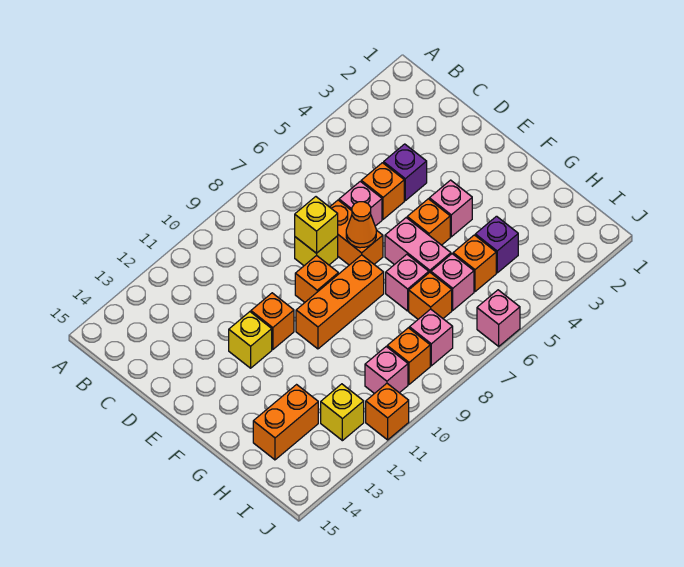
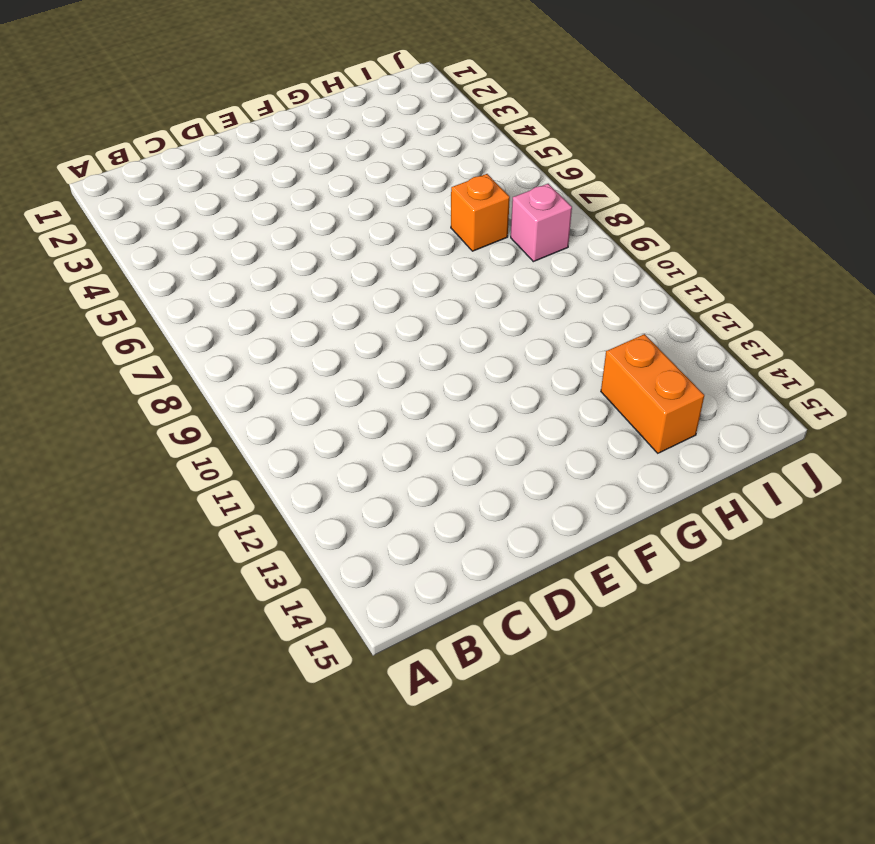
none -> purple 1x1 brick [384,144,427,201]
none -> orange 1x1 brick [361,163,404,219]
none -> pink 1x1 brick [339,181,382,226]

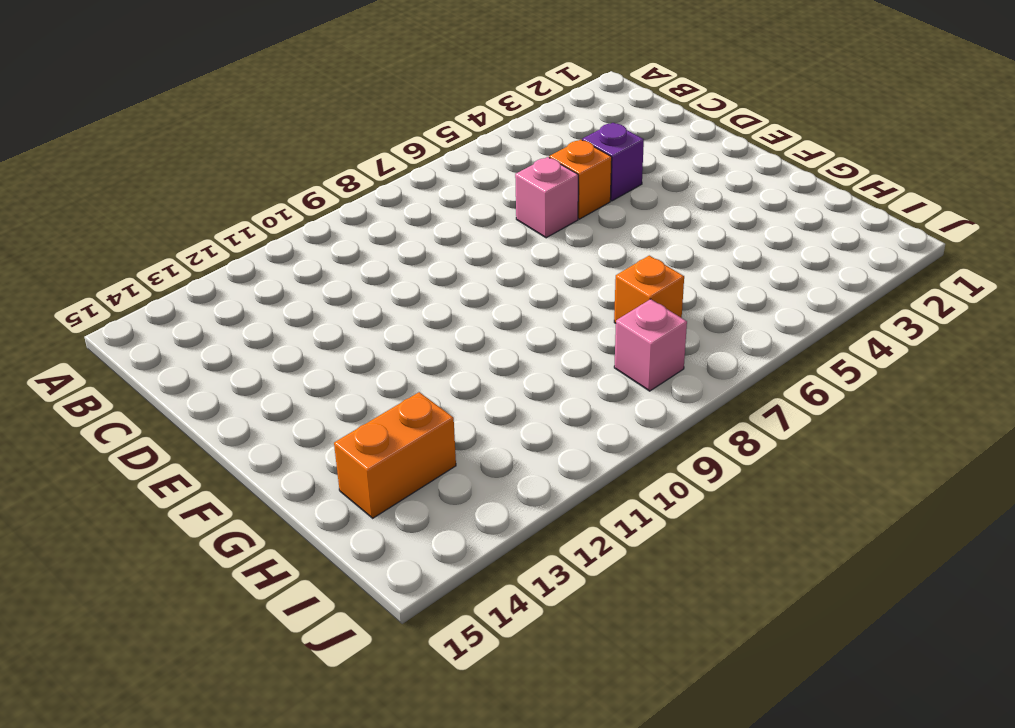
none -> orange 1x2 brick [330,200,383,265]
none -> yellow 1x1 brick [295,236,338,266]
none -> orange 1x1 brick [295,255,338,302]

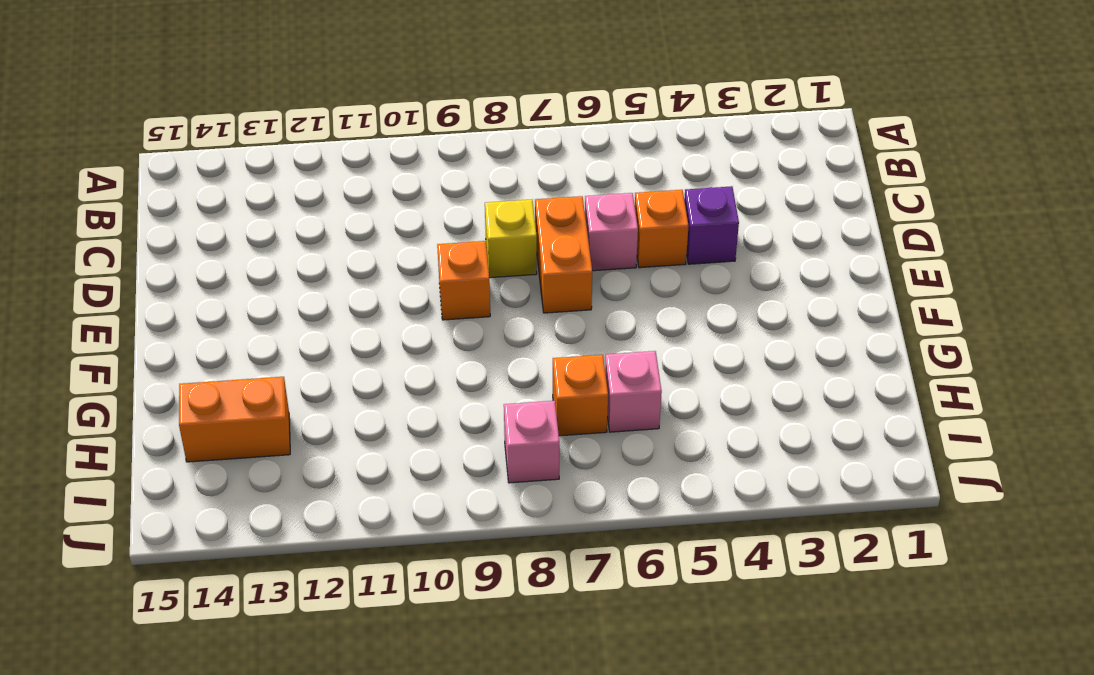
none -> orange 1x1 brick [251,293,294,350]
none -> yellow 1x1 brick [229,312,272,368]
none -> pink 1x1 brick [429,180,472,237]

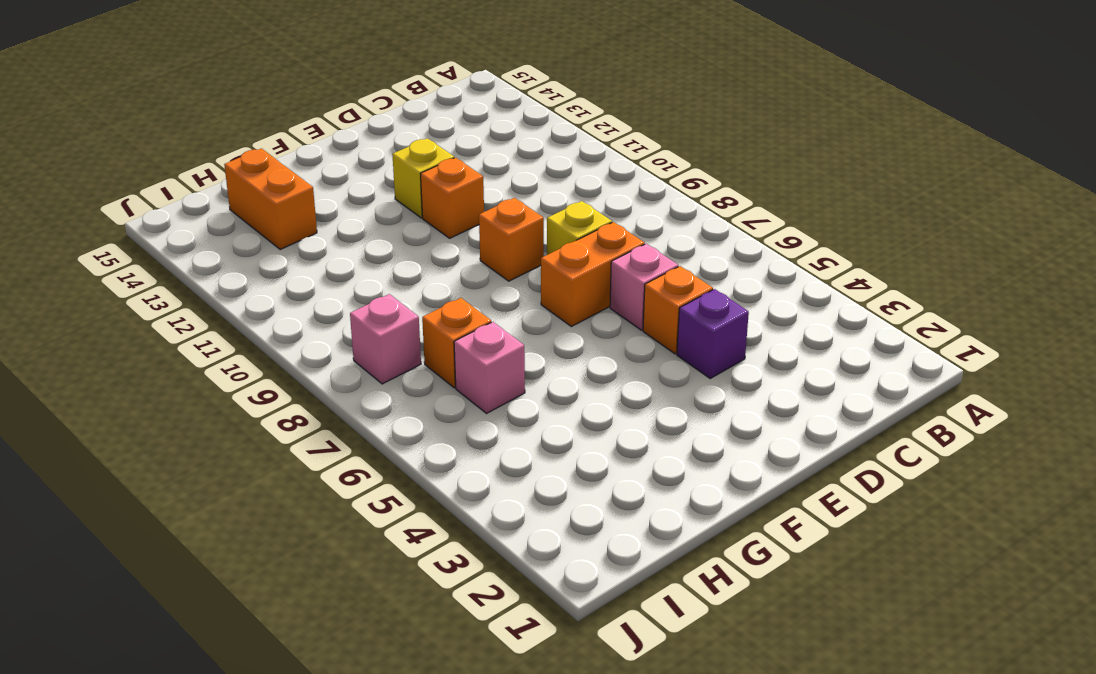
none -> pink 1x1 brick [429,180,472,237]
none -> orange 1x1 brick [407,199,450,245]
none -> pink 1x2 brick [385,218,451,273]

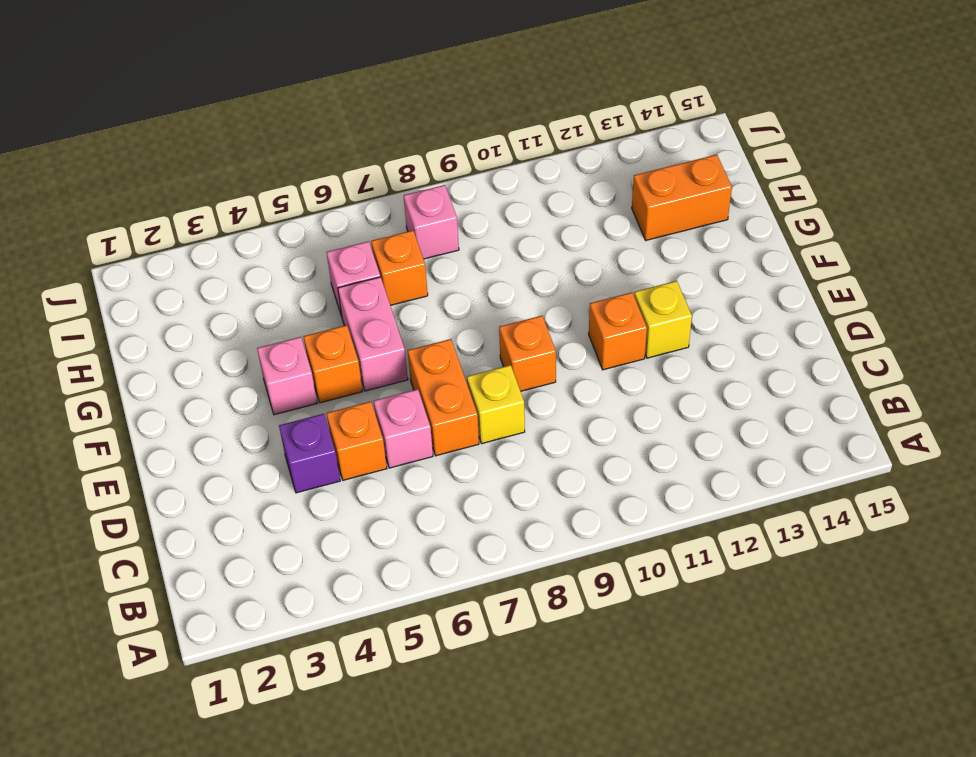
none -> orange 1x3 brick [296,255,384,349]
none -> pink 1x1 brick [386,254,429,311]
none -> purple 1x1 brick [475,216,518,273]

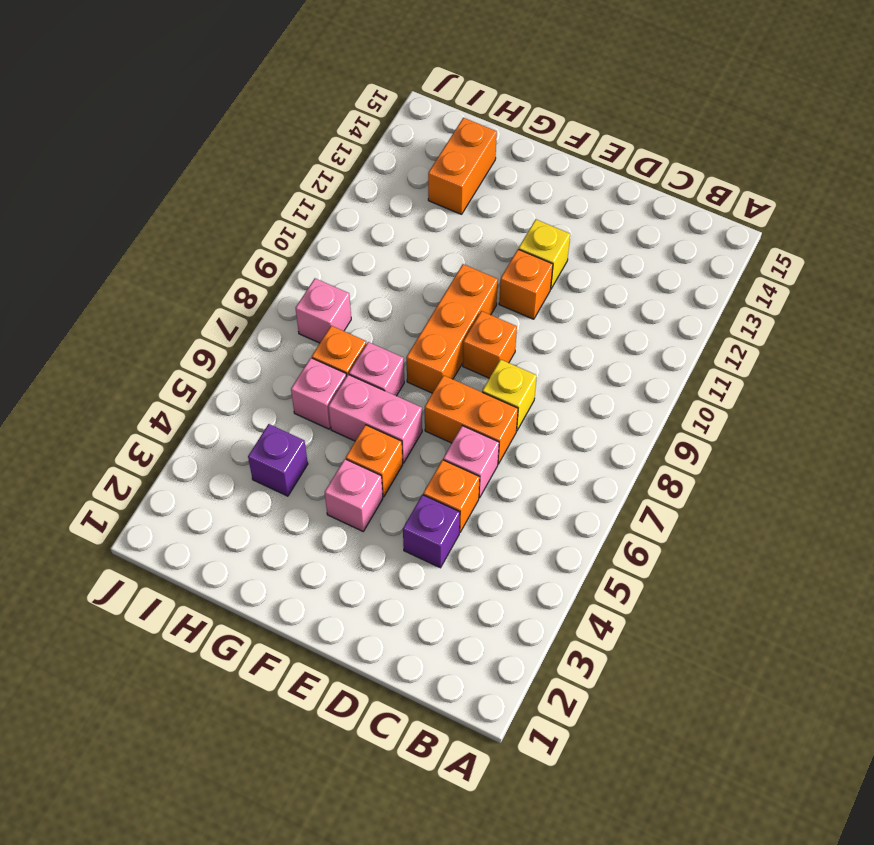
none -> orange 1x1 brick [453,235,496,292]
none -> orange 1x1 brick [387,328,430,384]
none -> pink 1x1 brick [365,347,408,394]

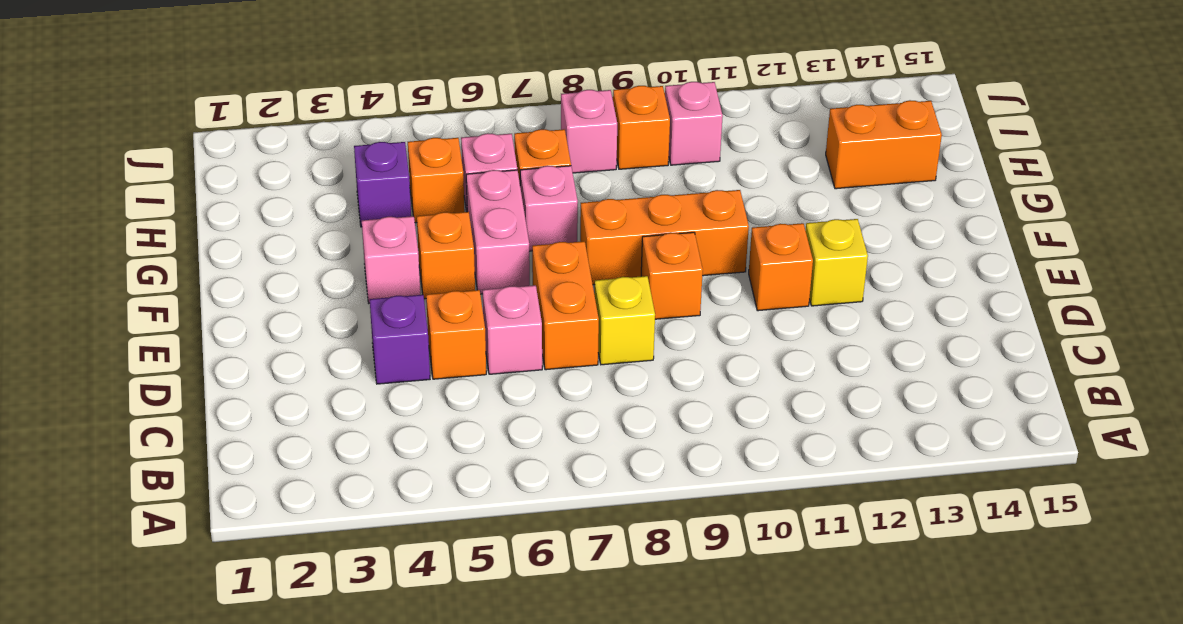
none -> yellow 1x1 brick [321,384,364,441]
none -> pink 1x1 brick [477,290,520,346]
none -> orange 1x1 brick [366,384,409,440]

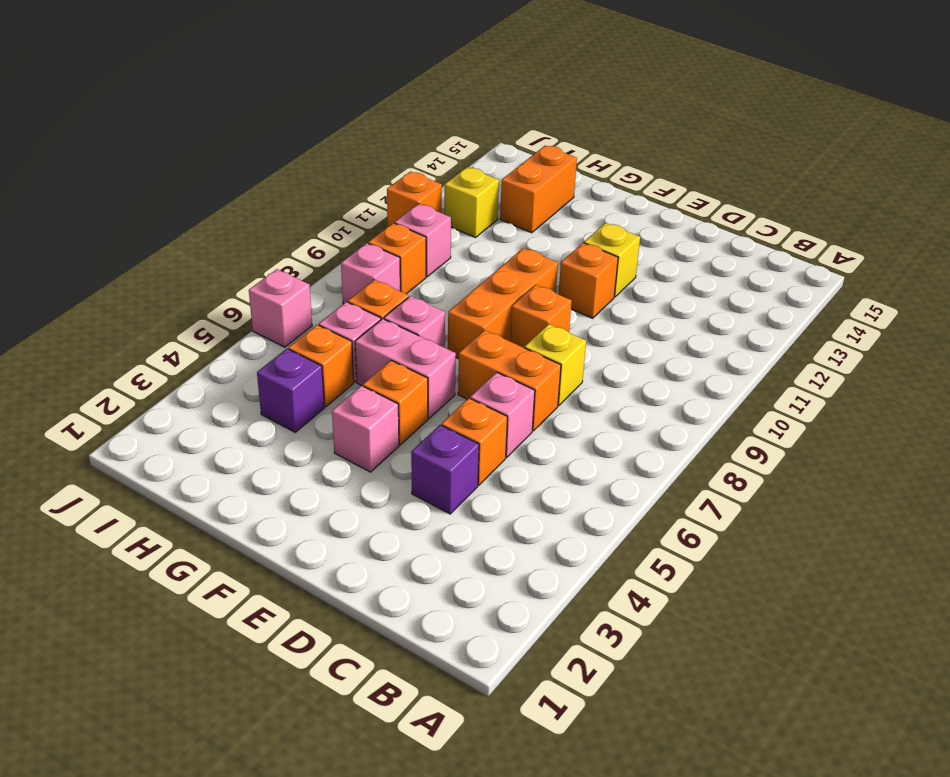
none -> yellow 1x1 brick [295,197,338,253]
none -> orange 1x1 cone [346,202,376,248]

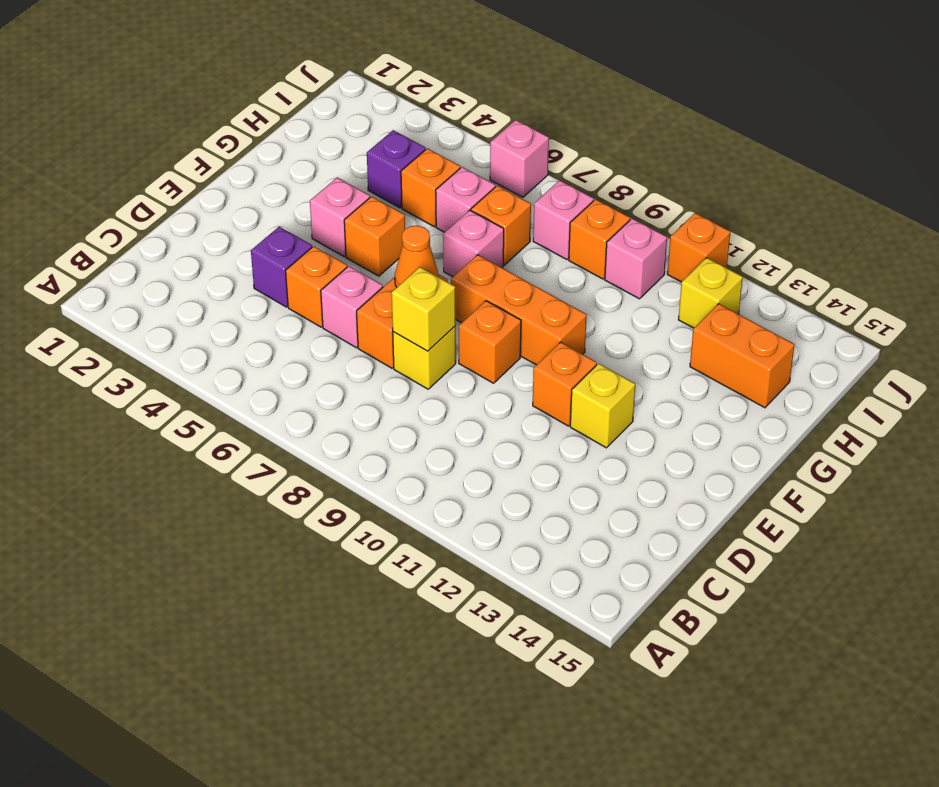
none -> pink 1x2 brick [385,218,451,273]

